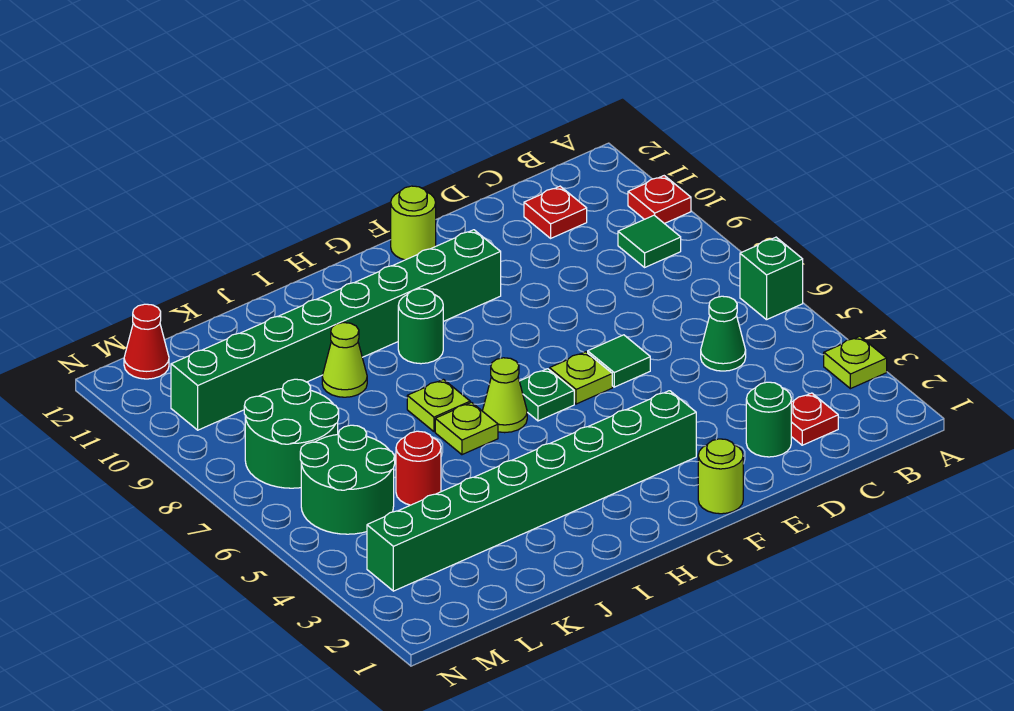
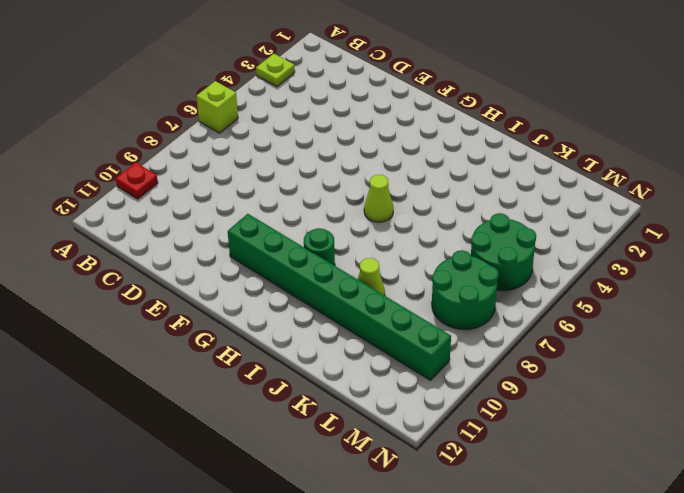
lime 1x1 brick [196,81,238,133] -> green 1x1 brick [740,237,803,320]
none -> green 1x1 tile [618,215,681,267]
none -> red 1x1 plate [791,393,838,445]
none -> green 1x1 cone [701,296,746,371]

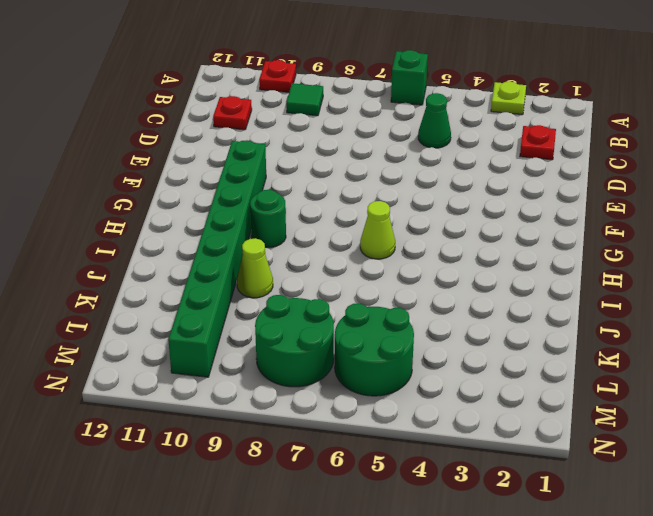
none -> green 1x1 round brick [746,382,791,457]
none -> green 1x1 tile [588,335,650,387]
none -> lime 1x1 round brick [698,439,743,514]

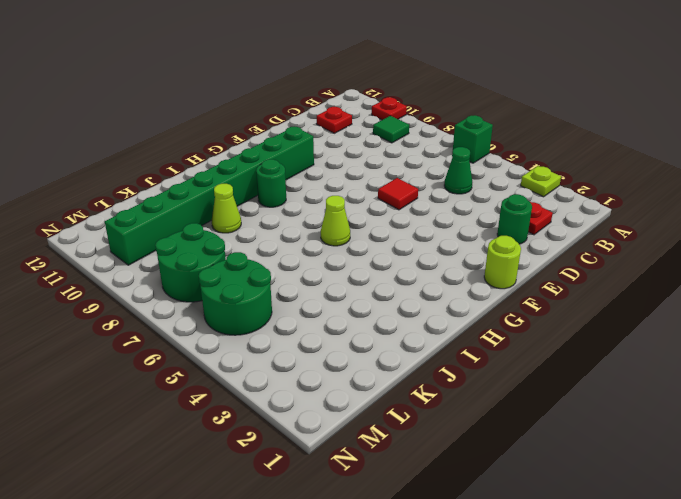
red 1x1 tile [378,178,418,210] -> green 1x1 tile [588,335,650,387]
none -> green 1x8 brick [367,391,696,591]
none -> lime 1x1 plate [550,352,612,404]
none -> lime 1x1 round brick [391,186,436,260]

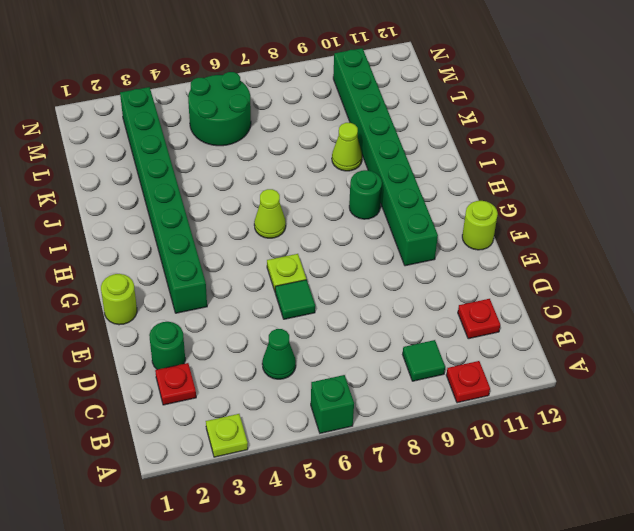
none -> green 1x1 plate [519,369,574,421]
none -> lime 1x1 plate [435,402,498,455]
none -> lime 1x1 plate [407,379,470,432]

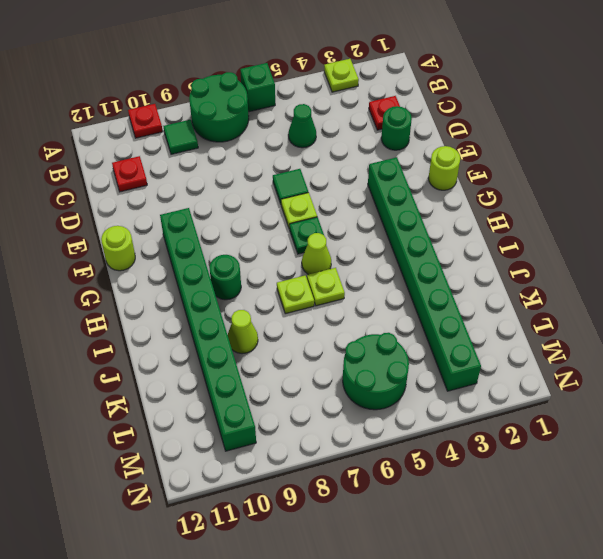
green 2x2 round brick [189,72,249,142] -> green 2x2 round brick moved to [244,379,339,488]
none -> red 1x1 round brick [396,431,441,505]
none -> red 1x1 cone [124,304,169,379]

